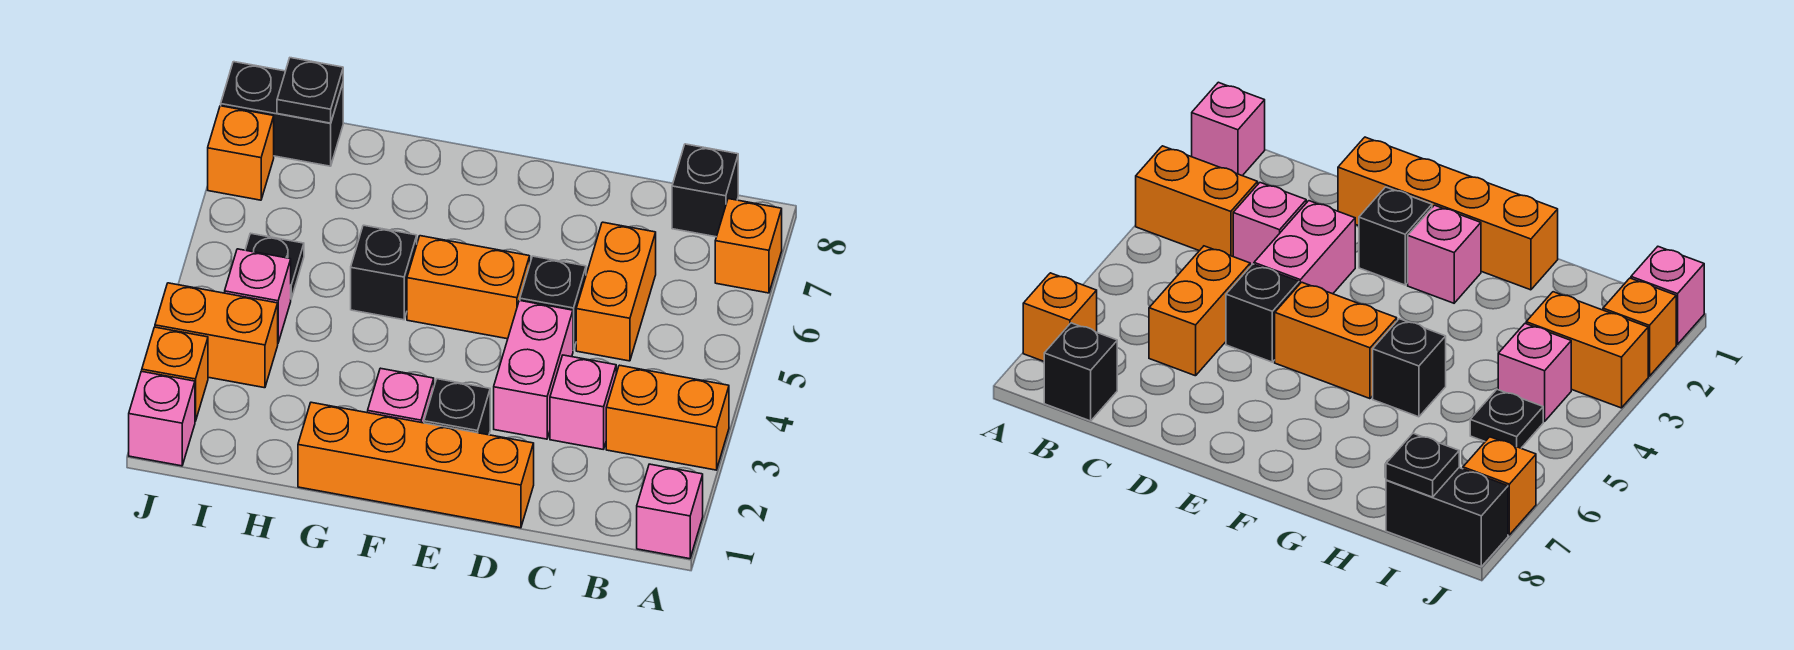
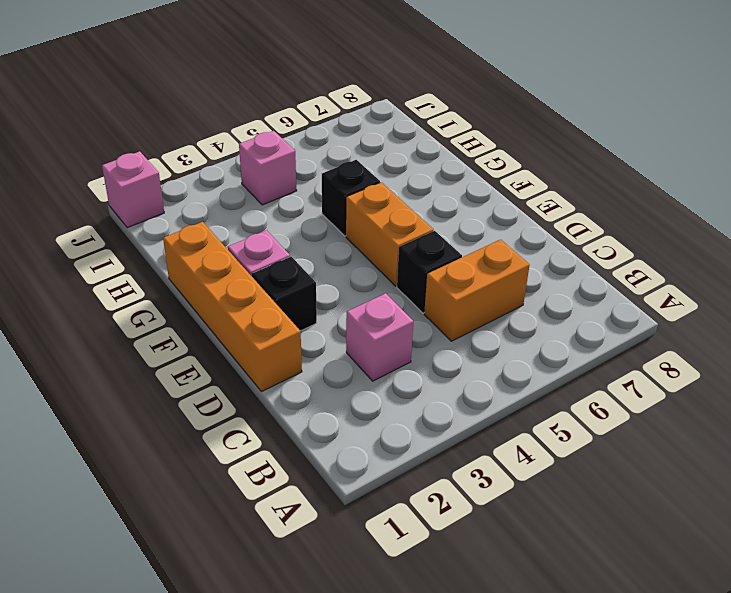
none -> pink 1x1 brick [637,464,703,559]
none -> orange 1x2 brick [606,365,729,470]
none -> orange 1x1 brick [715,199,782,293]

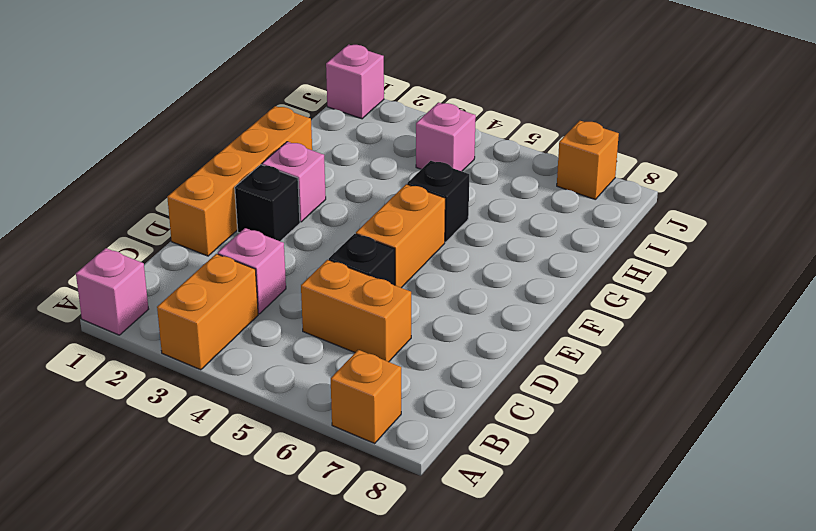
none -> black 1x1 brick [672,144,738,237]
none -> pink 1x2 brick [494,301,573,439]
none -> orange 1x2 brick [155,283,278,388]

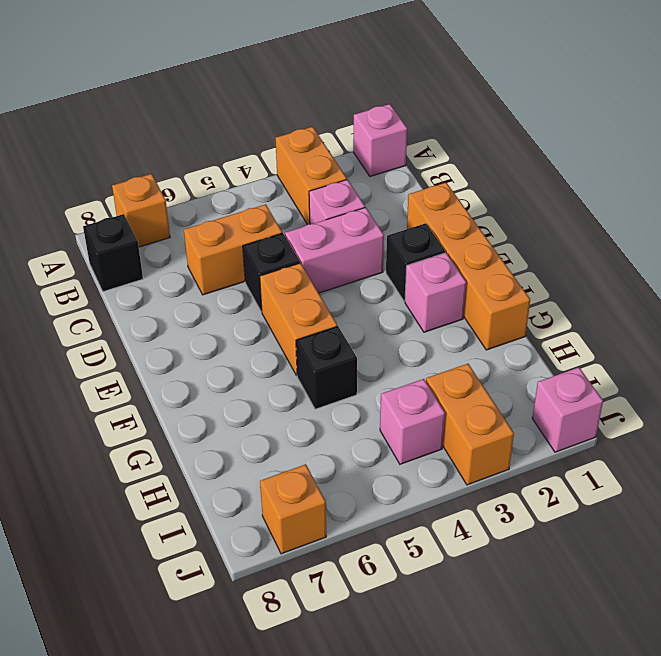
none -> black 1x1 plate [245,233,304,299]
none -> black 1x2 brick [221,62,343,166]
none -> orange 1x1 brick [142,327,208,421]

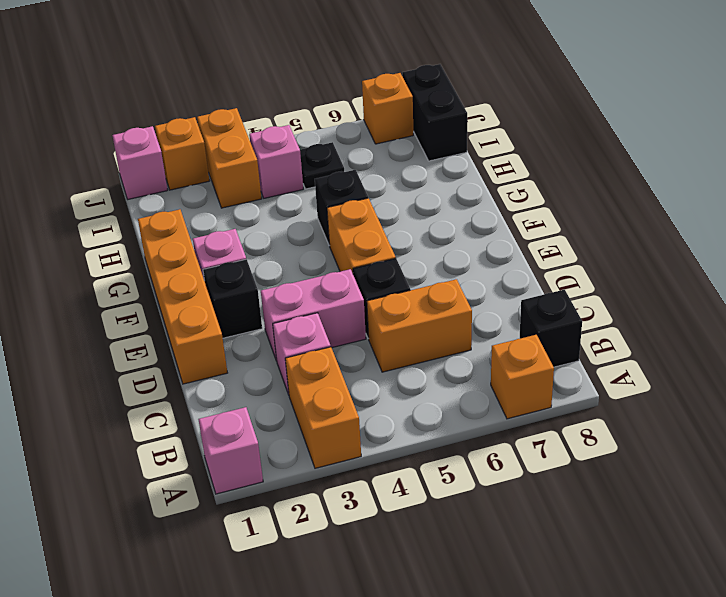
none -> black 1x1 plate [277,58,343,123]

